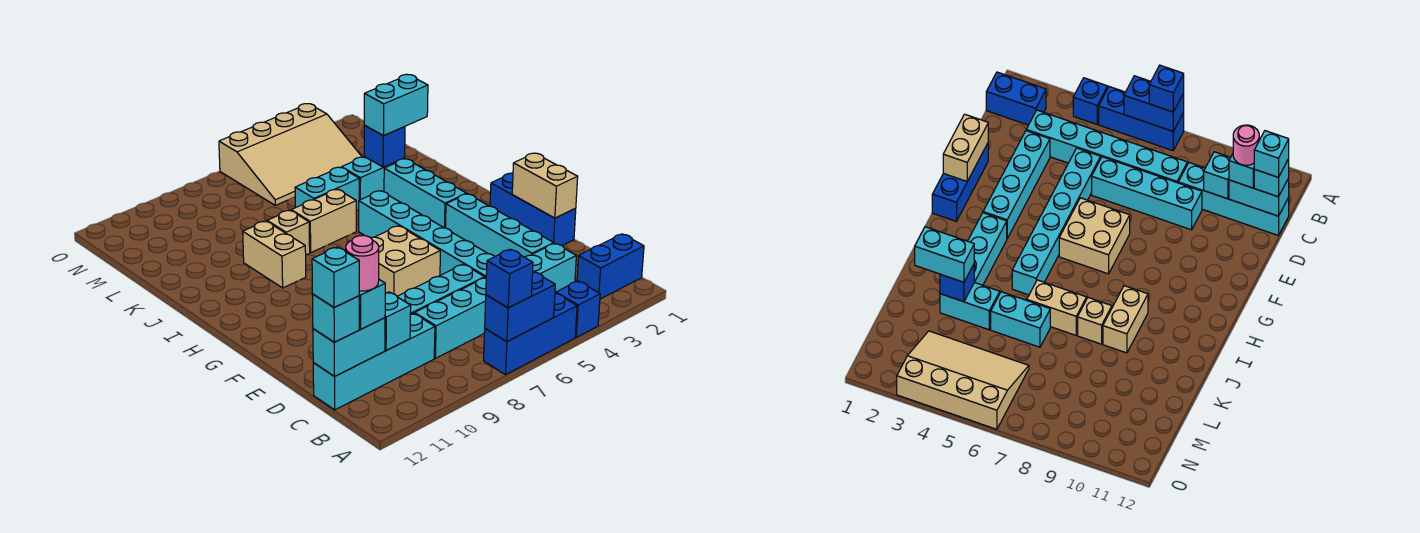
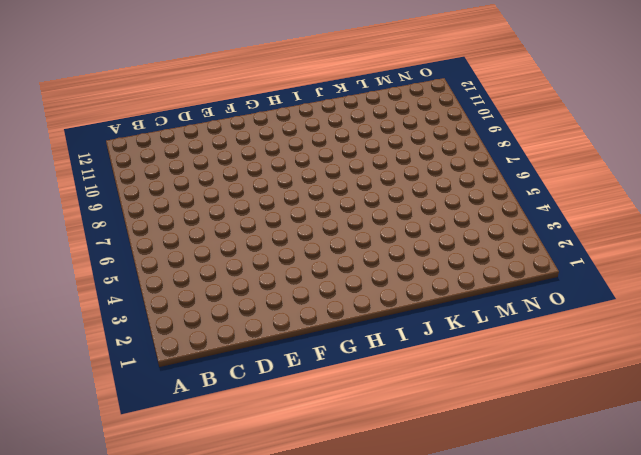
none -> blue 1x1 brick [556,281,600,337]
none -> blue 1x3 brick [484,293,577,375]
none -> blue 1x2 brick [577,234,644,299]

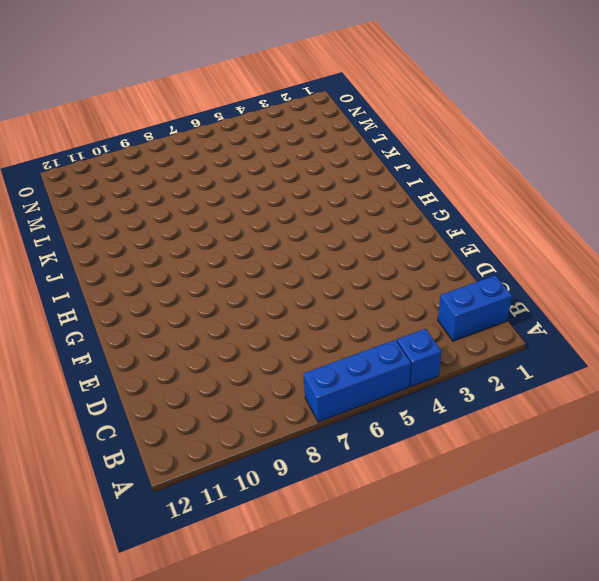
none -> cyan 1x6 brick [415,243,576,358]
none -> cyan 1x4 brick [313,313,435,410]
none -> cyan 1x4 brick [445,194,554,257]

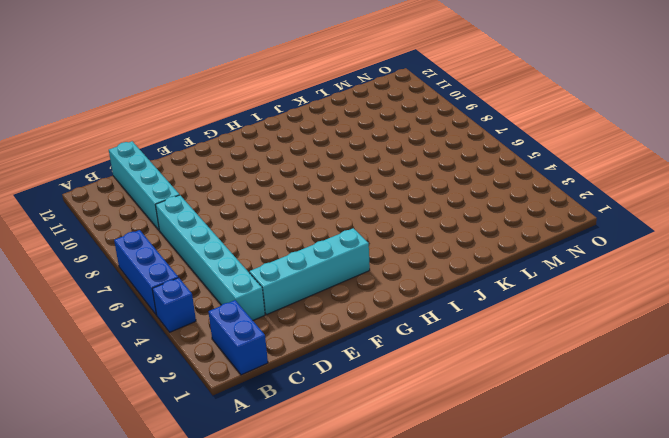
none -> cyan 1x6 brick [359,191,495,277]
none -> cyan 1x4 brick [397,264,485,314]
none -> blue 1x3 brick [490,173,576,245]

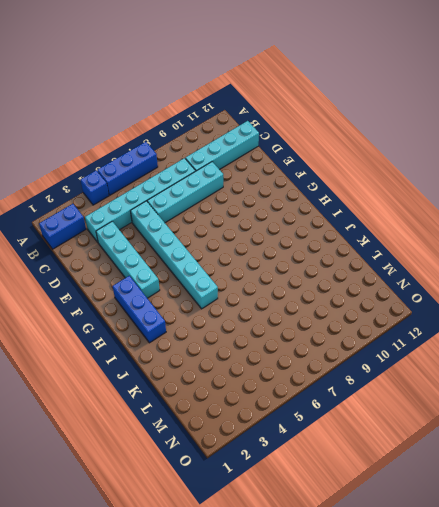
blue 1x3 brick [113,276,166,343] -> blue 1x3 brick moved to [490,173,576,245]
none -> tan 2x2 brick [371,226,440,296]
none -> cyan 1x3 brick [384,159,467,228]
none -> tan 1x2 brick [243,221,306,288]

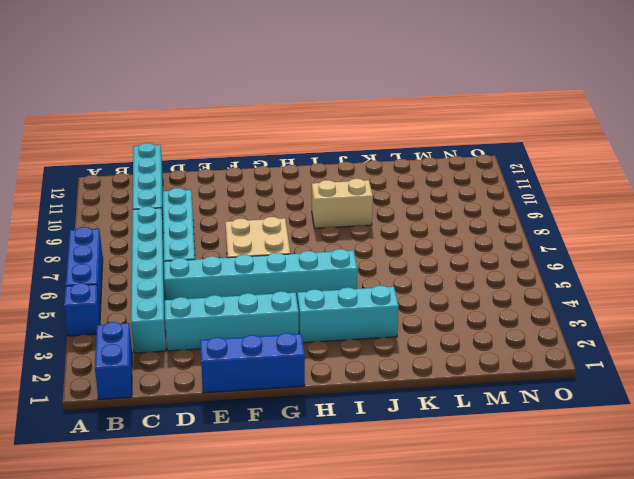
none -> tan 1x2 brick [291,189,357,252]
none -> tan 1x1 brick [267,210,310,255]
none -> cyan 1x2 brick [342,157,405,200]

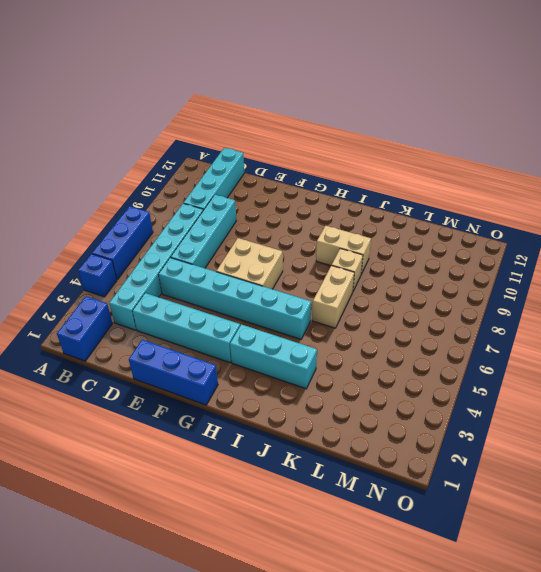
none -> cyan 1x2 brick [342,157,405,200]
none -> cyan 1x2 brick [295,167,359,210]
none -> tan 3x4 slope [219,104,362,205]

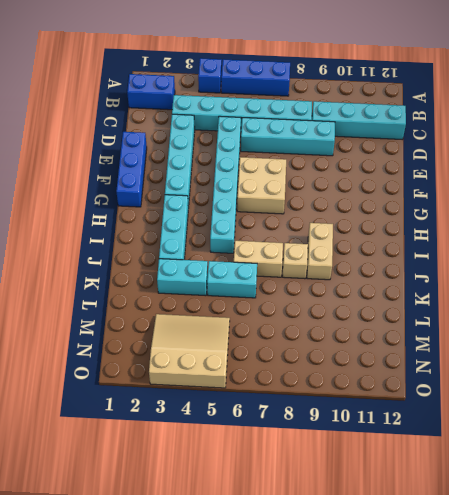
tan 3x3 slope [149,314,230,388] -> tan 3x4 slope [219,104,362,205]
none -> blue 1x2 brick [485,271,555,342]
none -> cyan 1x1 brick [385,292,411,351]
none -> cyan 1x2 brick [313,318,385,377]

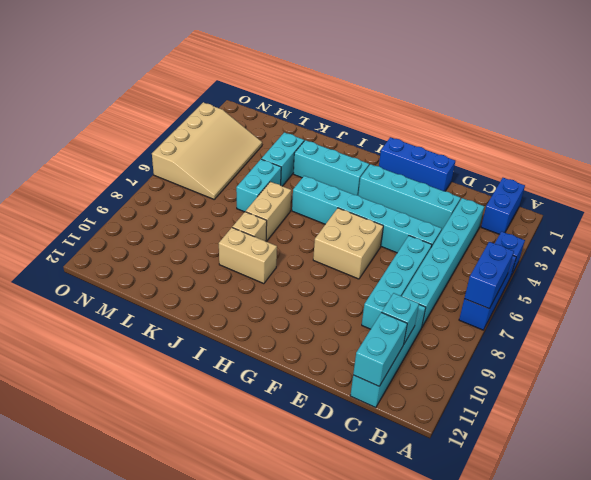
none -> tan 1x2 brick [512,153,578,218]
none -> blue 1x1 brick [364,126,405,167]
none -> blue 1x1 brick [486,249,533,308]

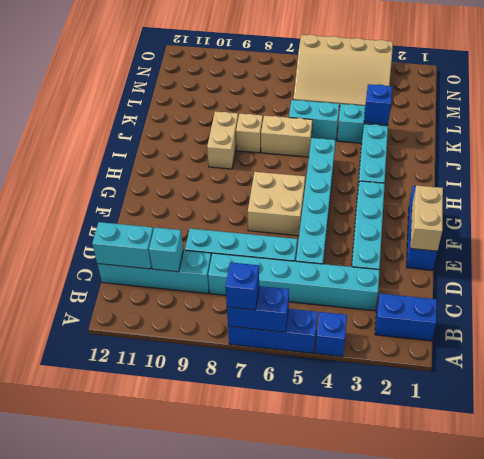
none -> cyan 1x1 brick [359,280,385,329]
none -> cyan 1x1 brick [312,294,359,342]
none -> cyan 1x2 brick [364,74,428,136]

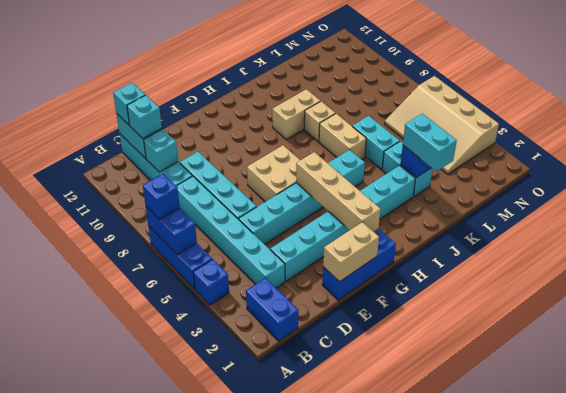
tan 1x4 brick [296,152,380,232] -> none
none -> pink 1x1 round brick [346,236,379,291]
none -> cyan 1x1 brick [312,247,359,308]

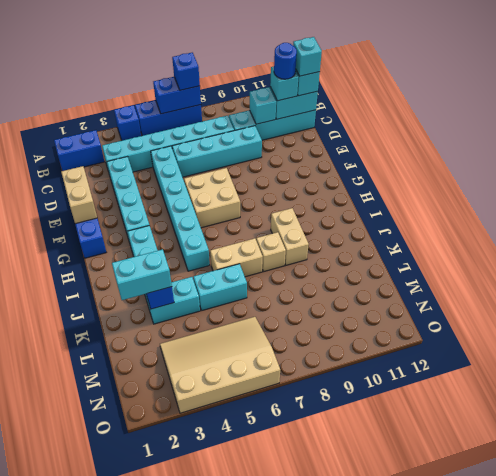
blue 1x1 round brick [274,43,297,79] -> pink 1x1 round brick [346,236,379,291]

